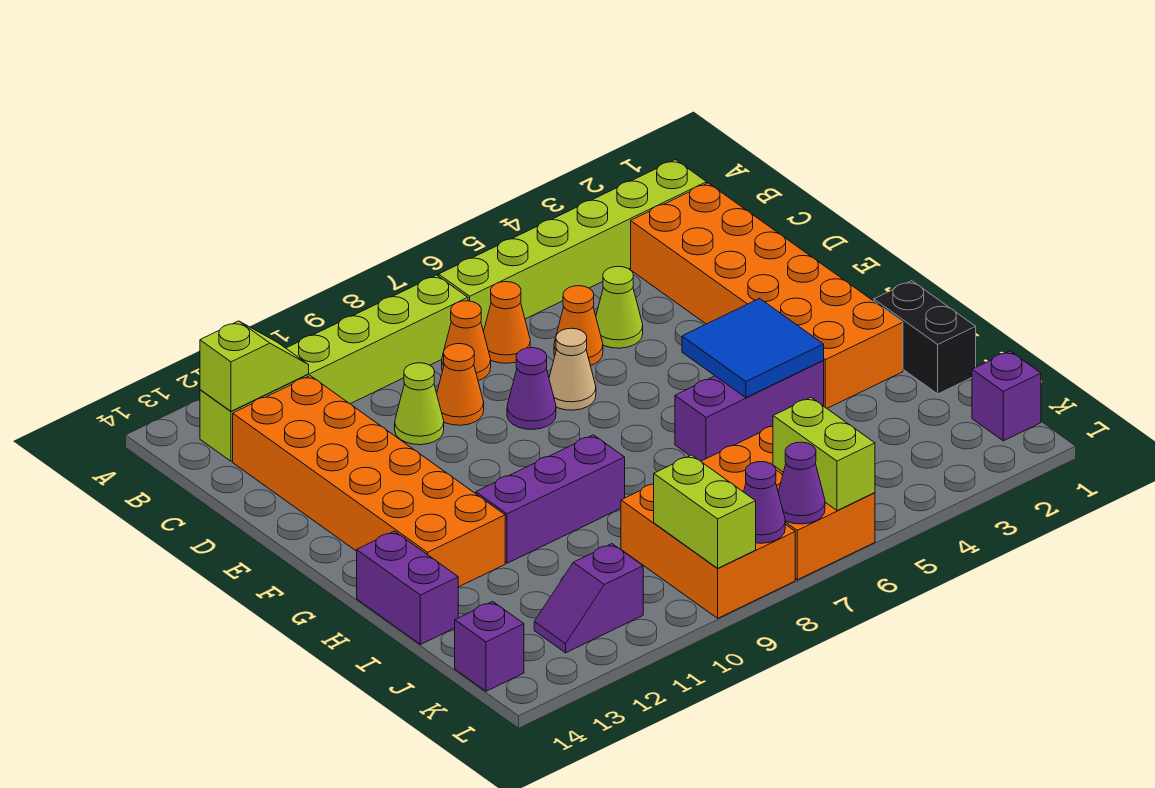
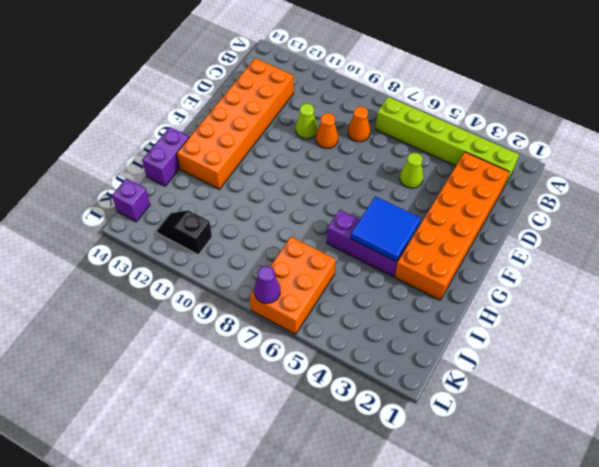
black 1x2 slope [157,210,212,255] -> purple 1x2 slope [534,544,643,653]
none -> lime 1x6 brick [200,275,468,461]
none -> orange 1x1 cone [483,282,530,363]
none -> orange 1x1 cone [554,286,603,366]

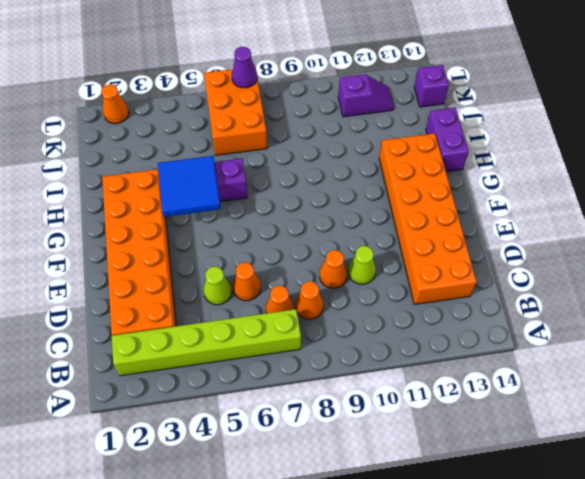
orange 1x1 cone [101,84,129,124] -> none
none -> lime 1x6 brick [200,275,468,461]
none -> tan 1x1 cone [549,328,596,410]
none -> purple 1x1 cone [507,348,556,429]

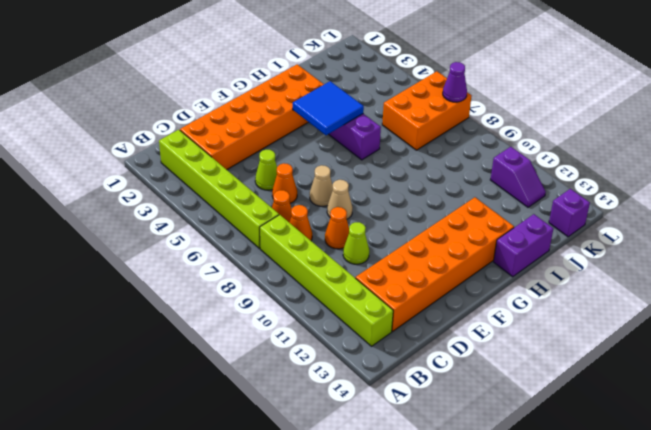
tan 1x1 cone [327,180,353,219] -> purple 1x1 cone [507,348,556,429]
none -> black 1x2 brick [874,281,976,394]
none -> purple 1x3 brick [476,435,625,563]
none -> orange 2x3 brick [621,484,795,618]

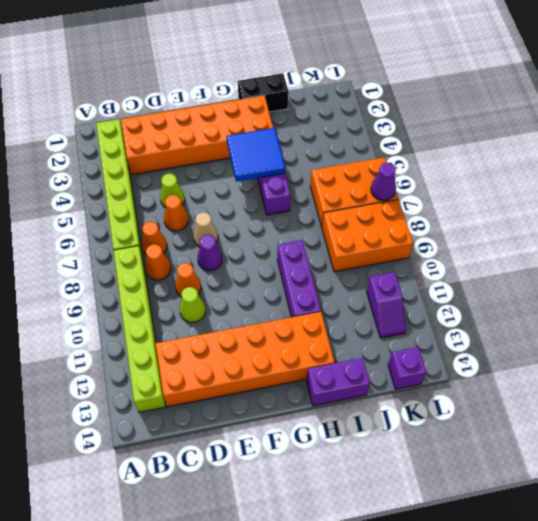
none -> purple 1x1 brick [972,351,1041,441]
none -> lime 1x2 slope [200,321,309,411]
none -> lime 1x2 brick [773,397,875,511]

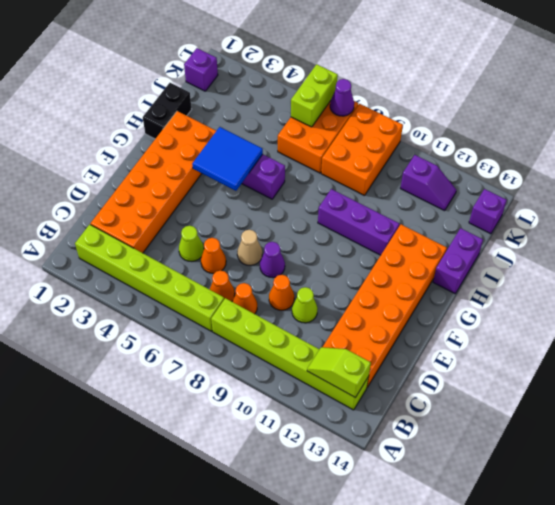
none -> lime 1x2 brick [654,455,756,568]
none -> purple 1x1 cone [744,462,785,543]

